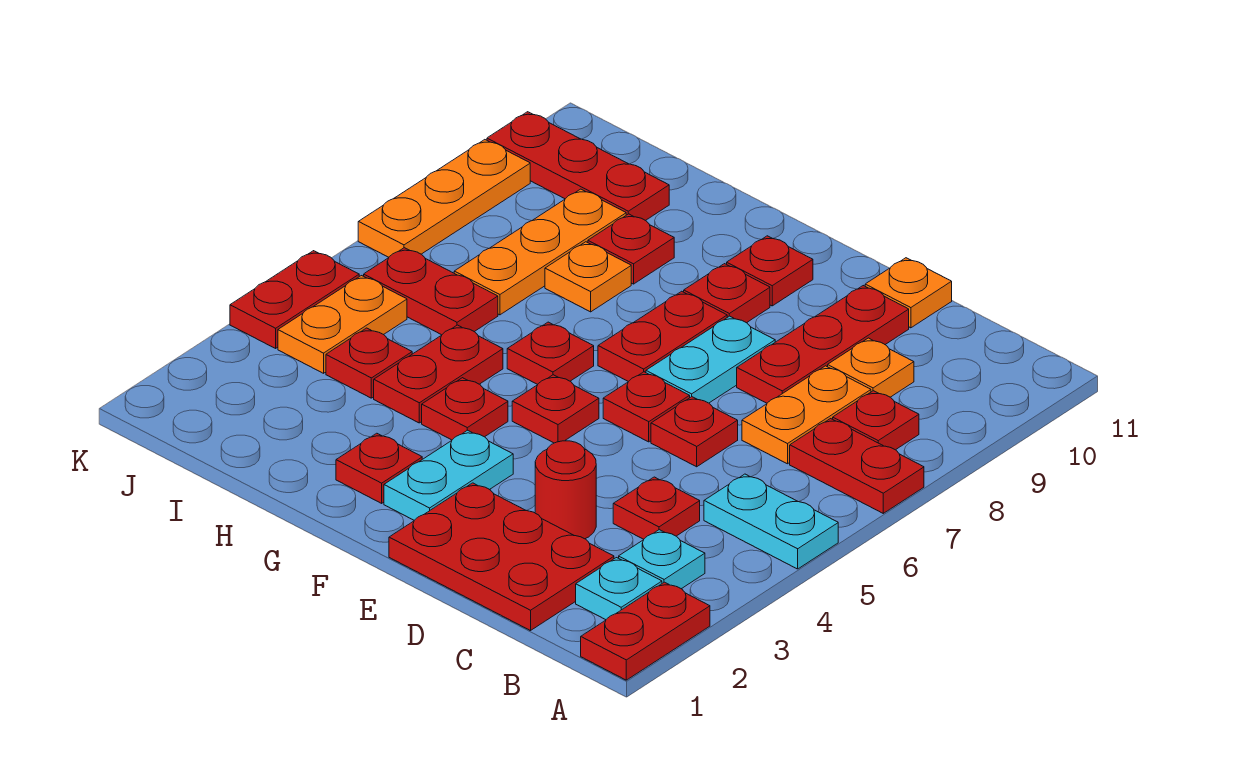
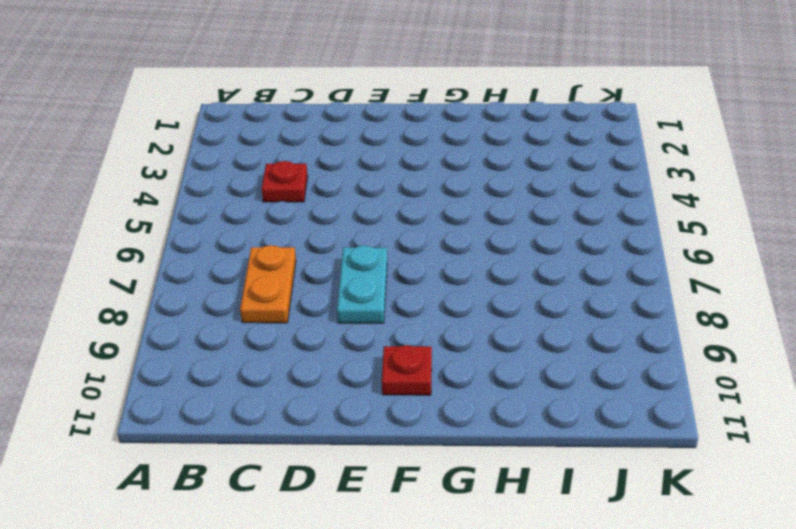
none -> red 1x2 plate [581,582,710,680]
none -> cyan 1x2 plate [704,474,838,569]
none -> red 1x2 plate [790,419,924,513]
none -> cyan 1x1 plate [576,558,662,620]

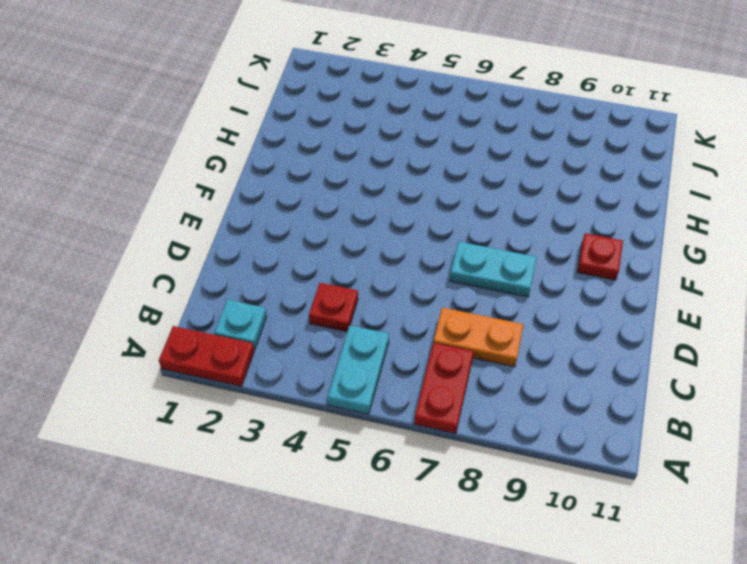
none -> cyan 1x1 plate [619,530,705,589]
none -> red 1x1 plate [833,391,919,450]
none -> red 2x3 plate [389,483,614,631]
none -> orange 1x1 plate [828,338,914,397]

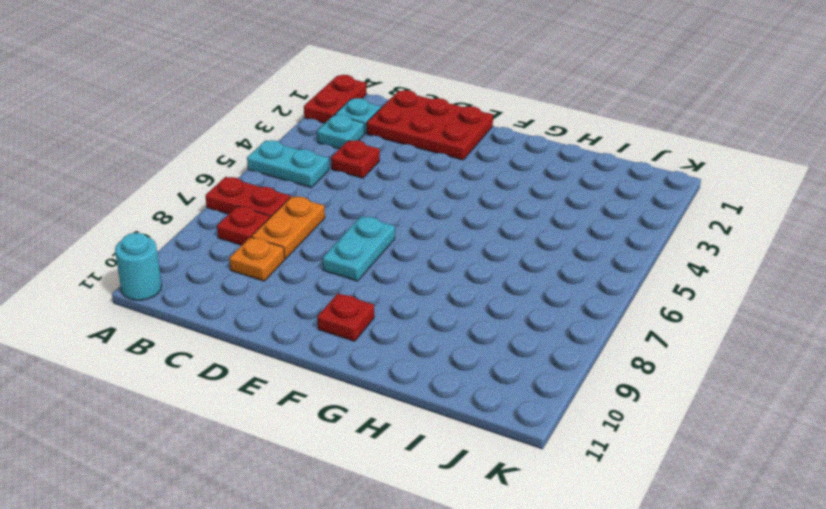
cyan 1x1 round brick [115,233,162,300] -> none
none -> red 1x1 round brick [535,441,596,539]
none -> red 1x1 plate [651,397,738,467]
none -> red 1x3 plate [737,286,909,403]
none -> orange 1x1 plate [865,258,952,328]

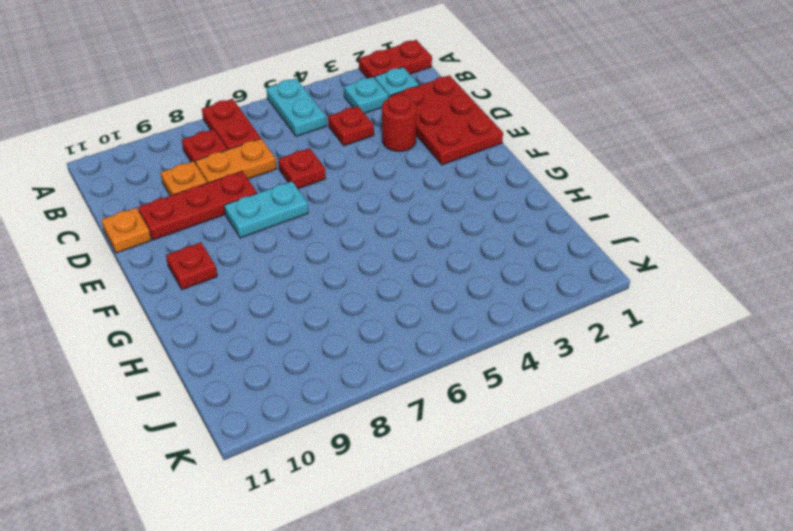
none -> red 1x1 plate [603,372,690,442]
none -> cyan 1x2 plate [384,430,513,520]
none -> red 1x1 plate [512,375,599,443]
none -> red 1x2 plate [598,291,727,382]

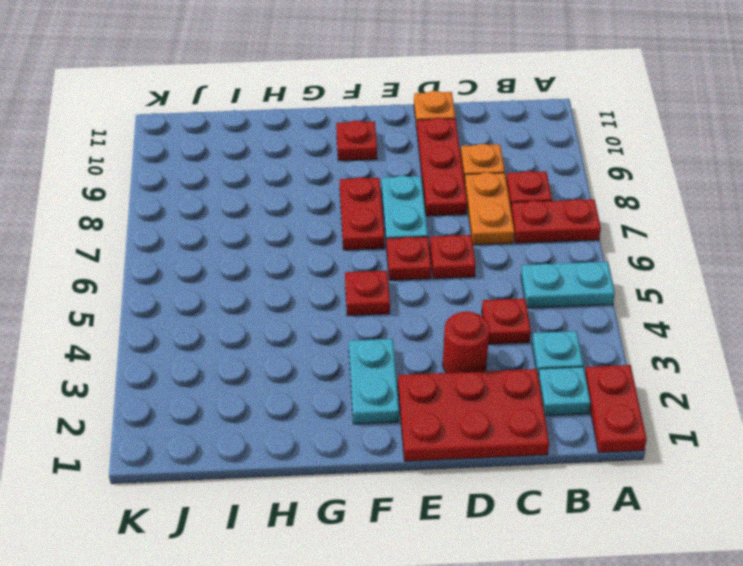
none -> red 1x1 plate [684,264,770,323]
none -> red 1x1 plate [336,433,422,503]
none -> red 1x1 plate [422,378,508,440]
none -> red 1x1 plate [507,322,594,384]

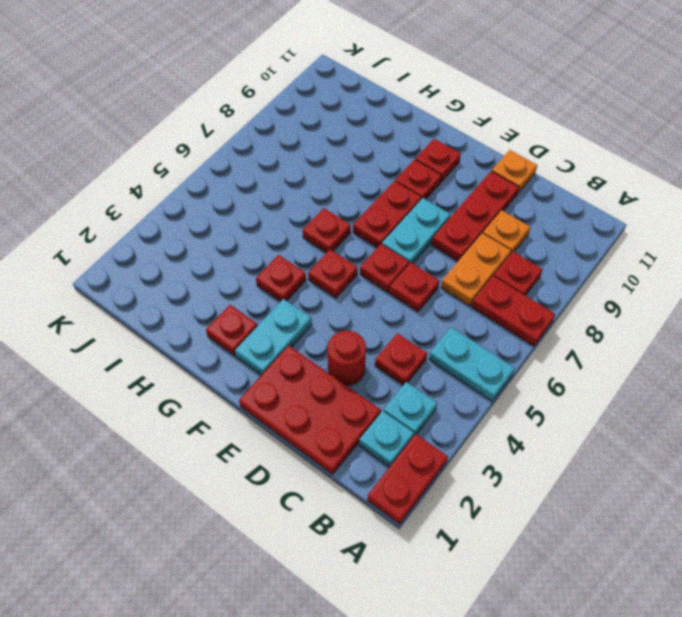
none -> red 1x2 plate [374,325,503,423]
none -> orange 1x1 plate [545,242,631,312]
none -> red 1x1 plate [588,214,674,284]
none -> red 1x1 plate [326,328,412,398]

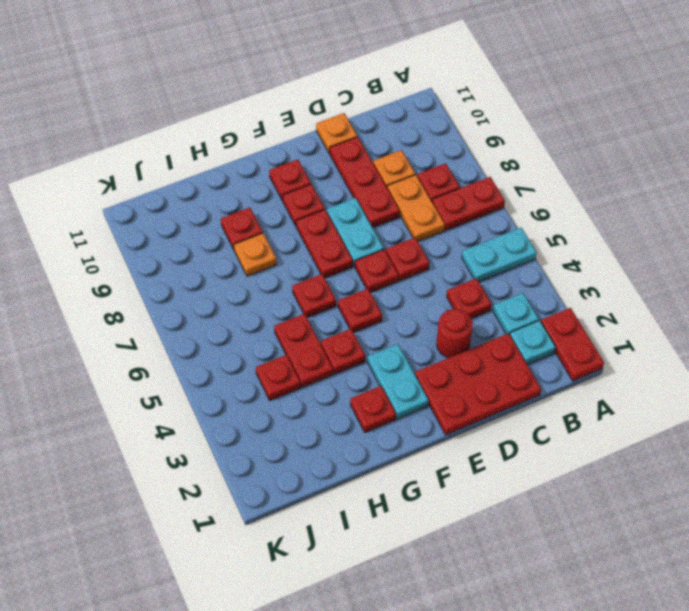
none -> red 1x2 plate [364,248,498,335]
none -> orange 1x3 plate [454,189,626,315]
none -> red 1x3 plate [487,112,669,221]
none -> orange 1x2 plate [278,276,407,373]

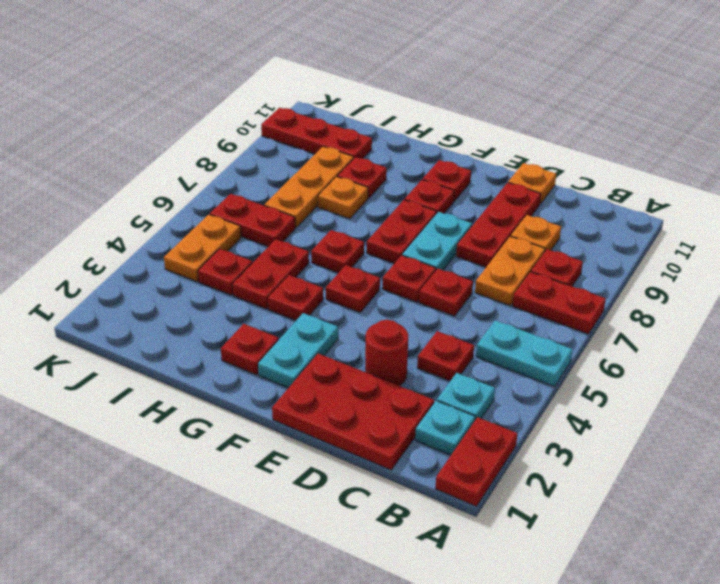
none -> red 1x2 plate [230,251,359,348]
none -> orange 1x3 plate [358,140,530,257]

